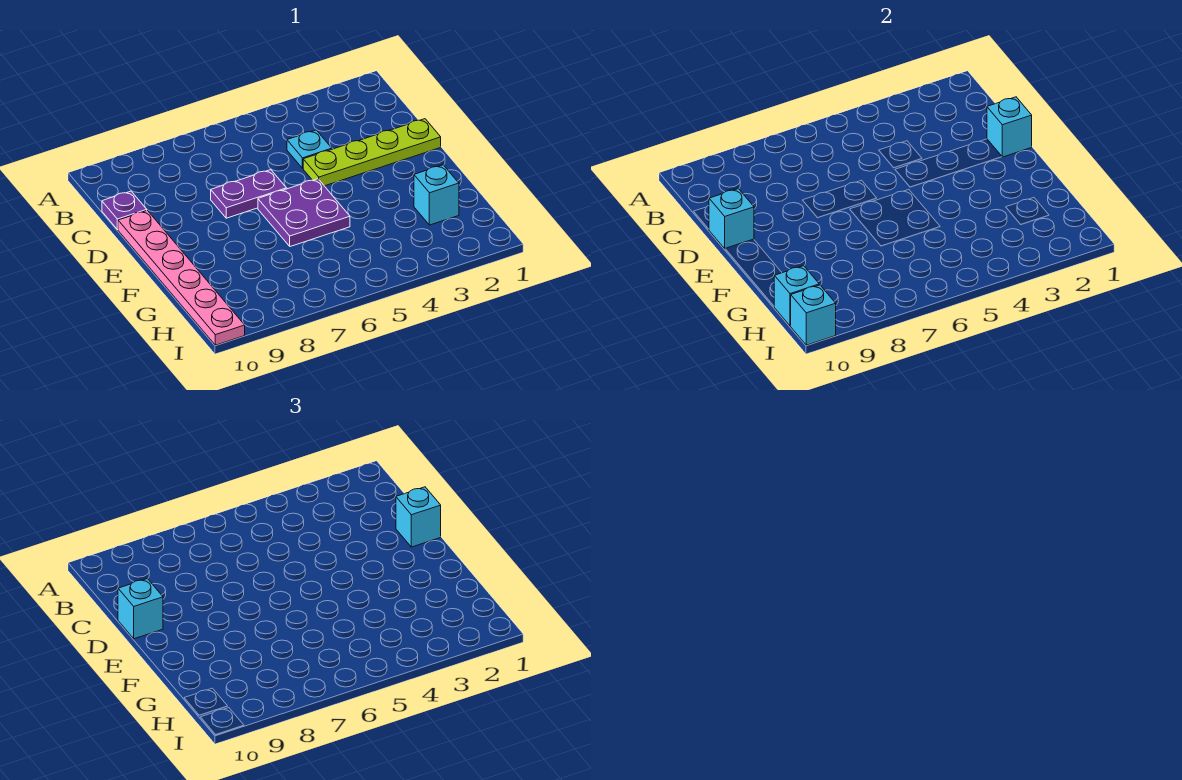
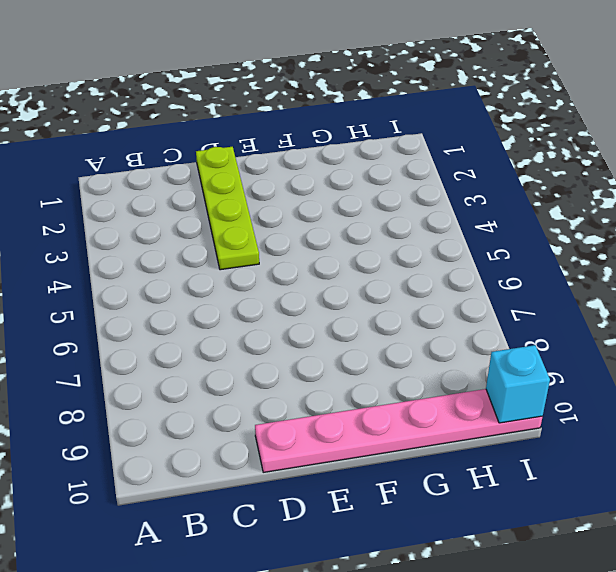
none -> cyan 1x1 plate [287,130,332,168]
none -> purple 1x1 plate [102,191,147,230]
none -> purple 1x2 plate [211,170,286,218]

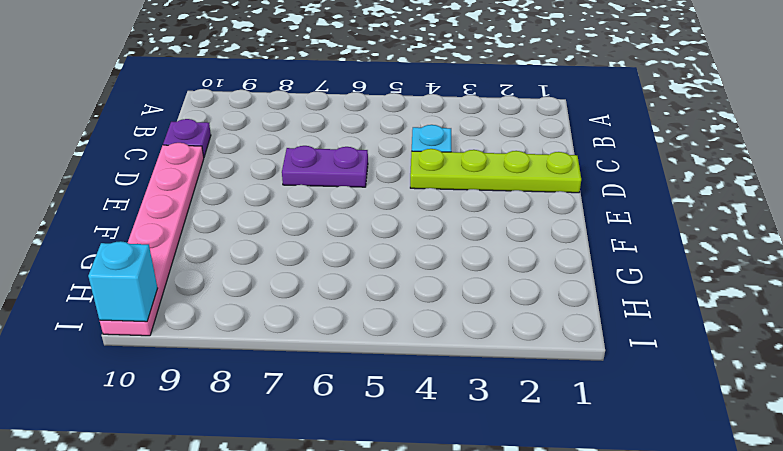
none -> purple 2x2 plate [258,179,350,246]
none -> cyan 1x1 brick [414,165,459,225]
none -> cyan 1x1 brick [987,97,1032,157]

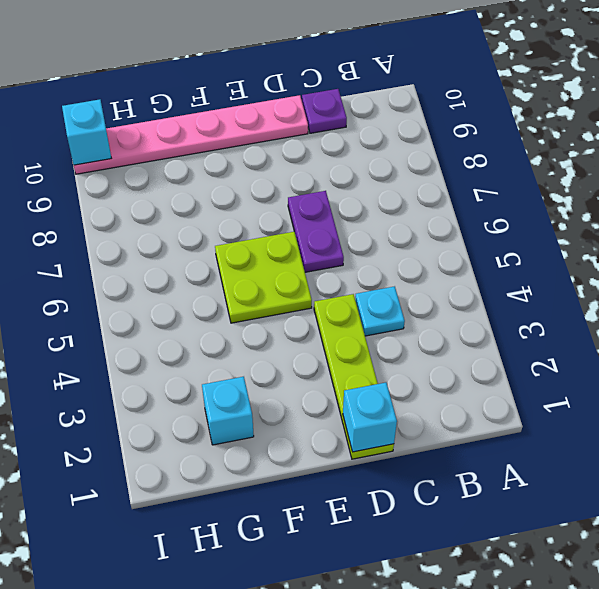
lime 2x2 plate [215,232,312,323] -> purple 2x2 plate [258,179,350,246]
none -> cyan 1x1 brick [709,189,754,249]
none -> cyan 1x1 brick [774,266,819,326]
none -> cyan 1x1 brick [396,487,441,547]

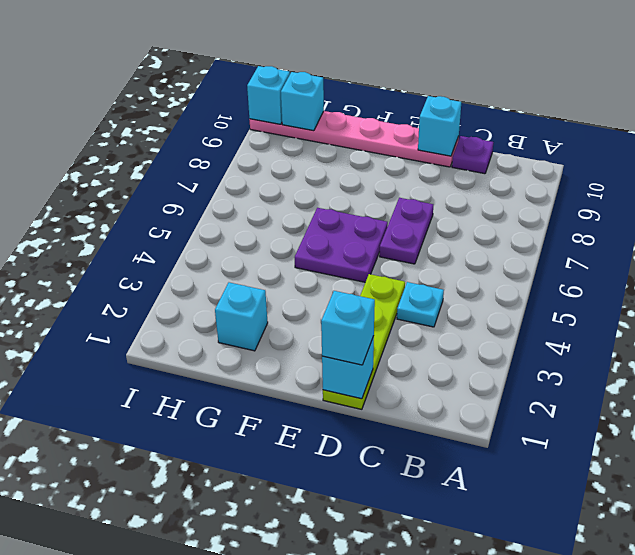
none -> cyan 1x1 brick [118,579,163,639]

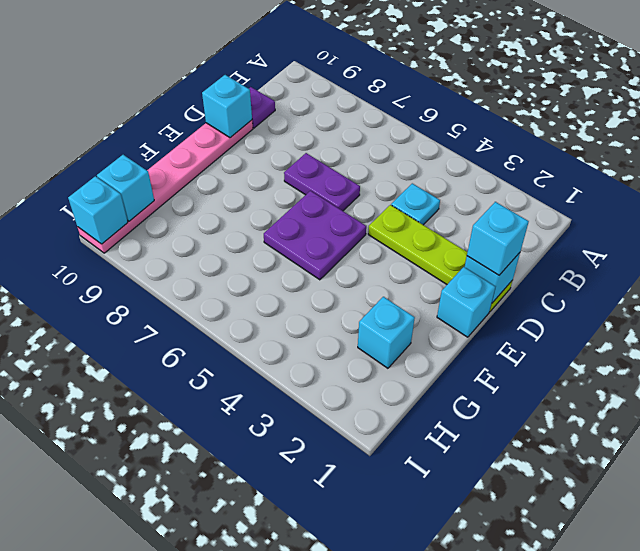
cyan 1x1 brick [437,267,495,337] -> cyan 1x1 brick moved to [118,579,163,639]

